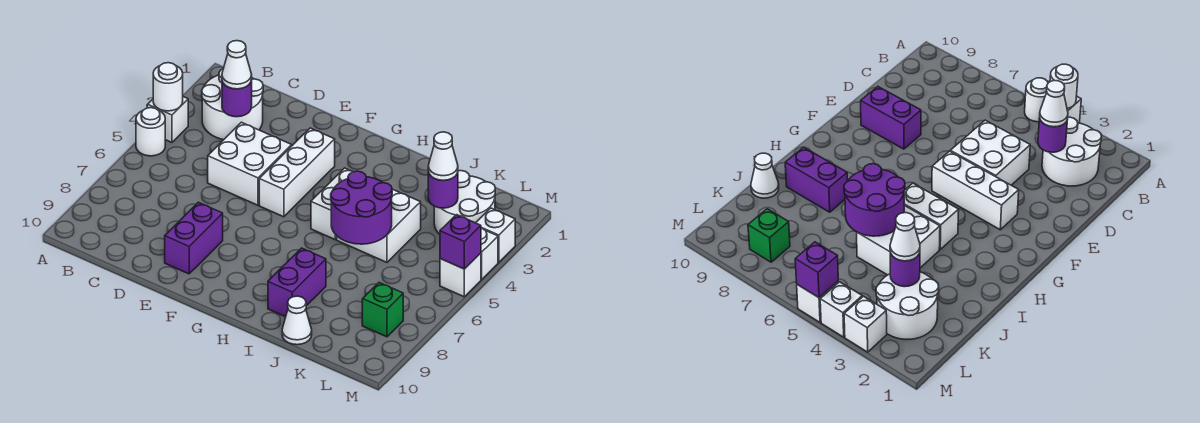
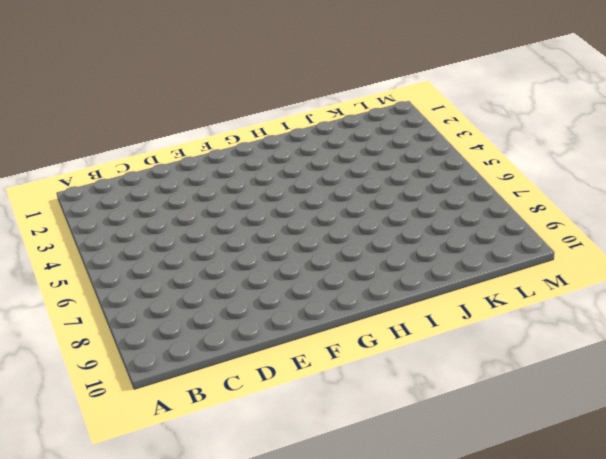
none -> white 1x1 brick [147,97,188,142]
none -> white 1x1 round brick [136,108,165,156]
none -> white 2x2 round brick [202,69,263,140]

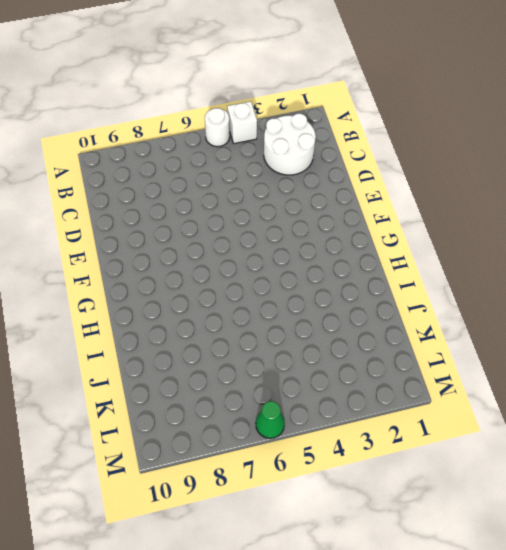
green 1x1 cone [256,401,285,438] -> none
none -> white 2x2 brick [208,122,292,205]
none -> purple 1x2 brick [165,202,223,274]
none -> white 1x3 brick [259,128,335,217]

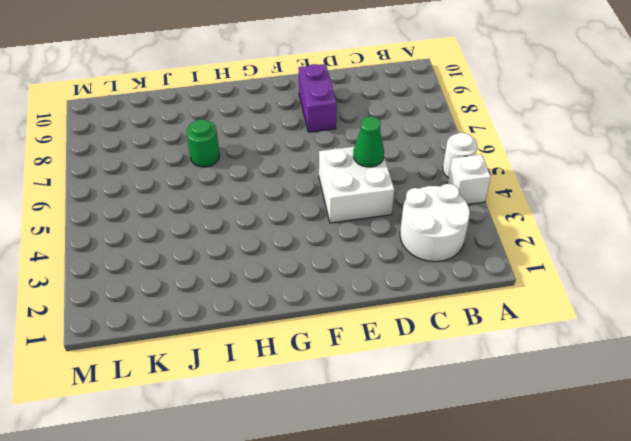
green 1x1 cone [353,116,384,167] -> none
green 1x1 round brick [186,119,220,167] -> none
none -> white 1x3 brick [259,128,335,217]
none -> white 1x2 brick [311,168,353,239]
none -> white 2x2 brick [337,189,421,262]

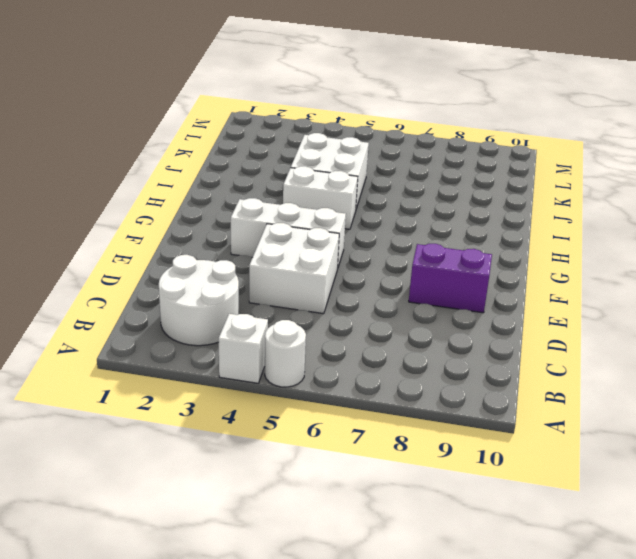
none -> purple 1x2 brick [268,248,326,317]
none -> white 1x1 cone [282,296,312,345]
none -> white 2x2 round brick [434,171,495,234]

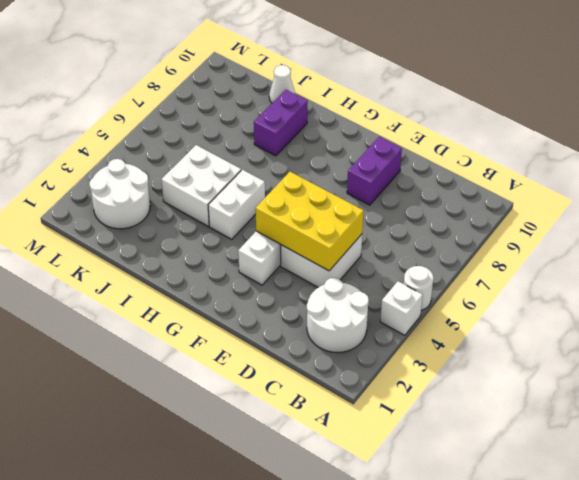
yellow 2x3 brick [256,172,364,271] -> none
none -> green 1x1 brick [362,283,403,337]
none -> white 1x1 brick [476,208,515,263]
none -> white 1x1 brick [481,228,498,280]

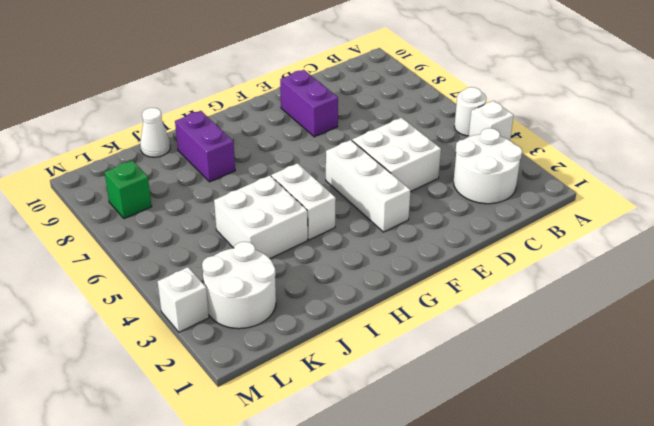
none -> white 1x1 brick [481,228,498,280]
none -> white 1x1 brick [440,253,481,297]
none -> white 1x1 round brick [153,63,183,111]

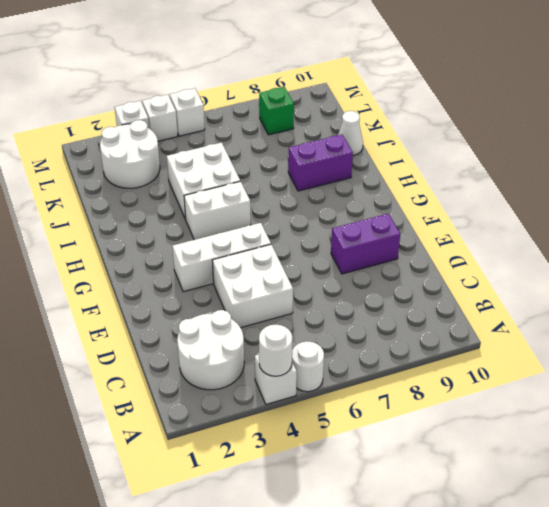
none -> purple 1x1 round brick [222,79,252,117]
none -> purple 2x2 round brick [331,171,392,244]
none -> purple 1x1 round brick [428,172,458,208]

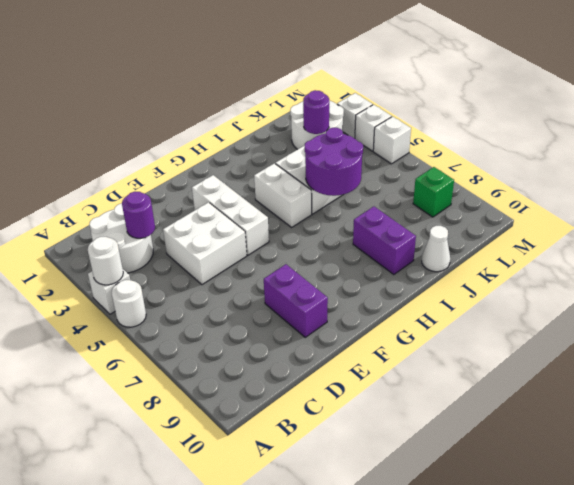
none -> purple 1x1 brick [440,215,481,269]
none -> white 1x1 cone [222,41,252,89]
none -> white 1x1 cone [428,132,458,180]

